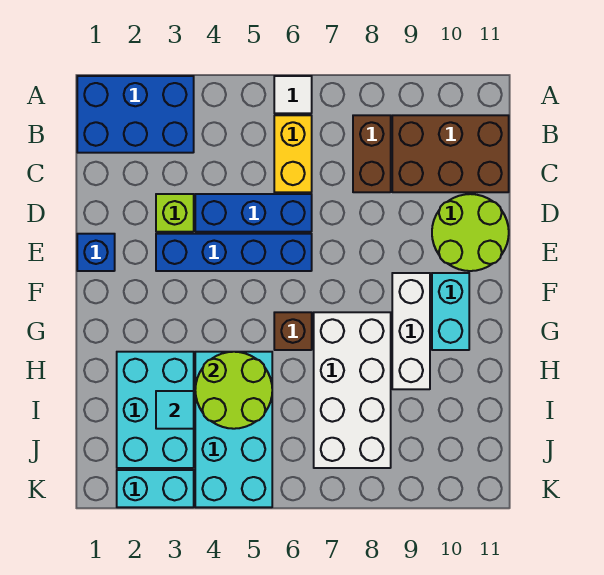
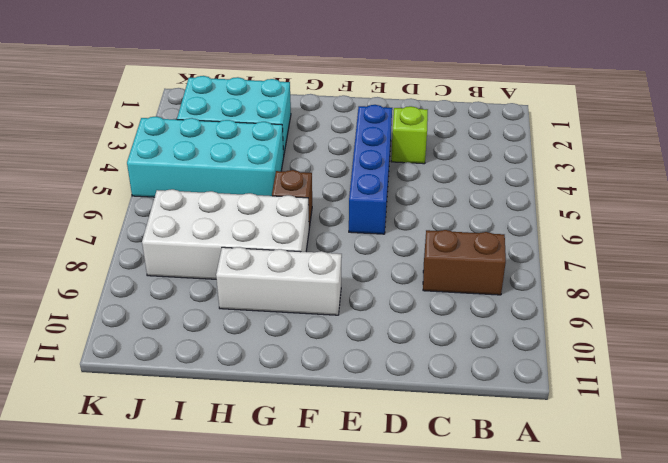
none -> blue 2x3 brick [77,76,194,153]
none -> white 1x1 tile [274,76,312,113]
none -> yellow 1x2 brick [274,115,312,192]

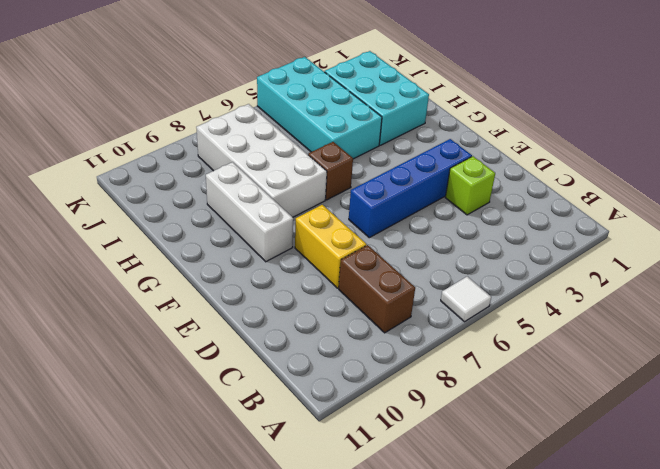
yellow 1x2 brick [295,205,367,288] -> yellow 1x2 brick moved to [274,115,312,192]
none -> blue 2x3 brick [77,76,194,153]
none -> brown 2x3 brick [392,115,509,192]
none -> blue 1x3 brick [195,194,312,232]

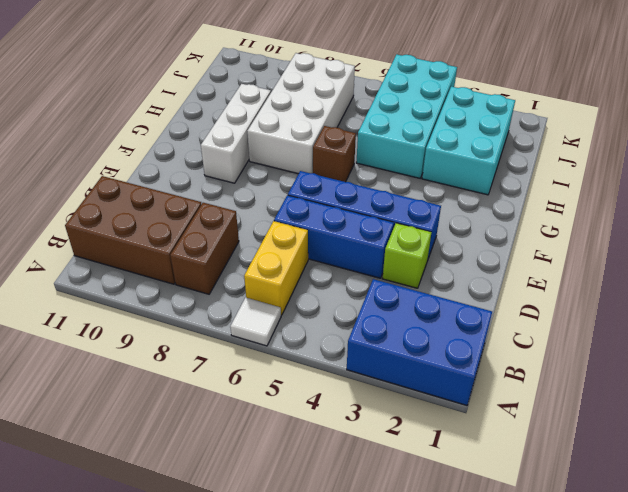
none -> lime 2x2 round brick [432,194,509,271]
none -> blue 1x1 brick [77,234,115,271]
none -> cyan 1x2 brick [432,273,469,350]

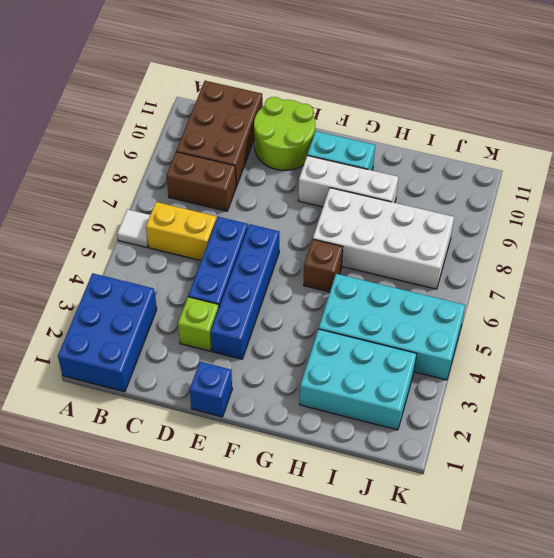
none -> cyan 1x2 brick [117,470,194,507]
none -> lime 2x2 round brick [195,352,272,429]
none -> cyan 1x1 tile [156,391,194,429]

